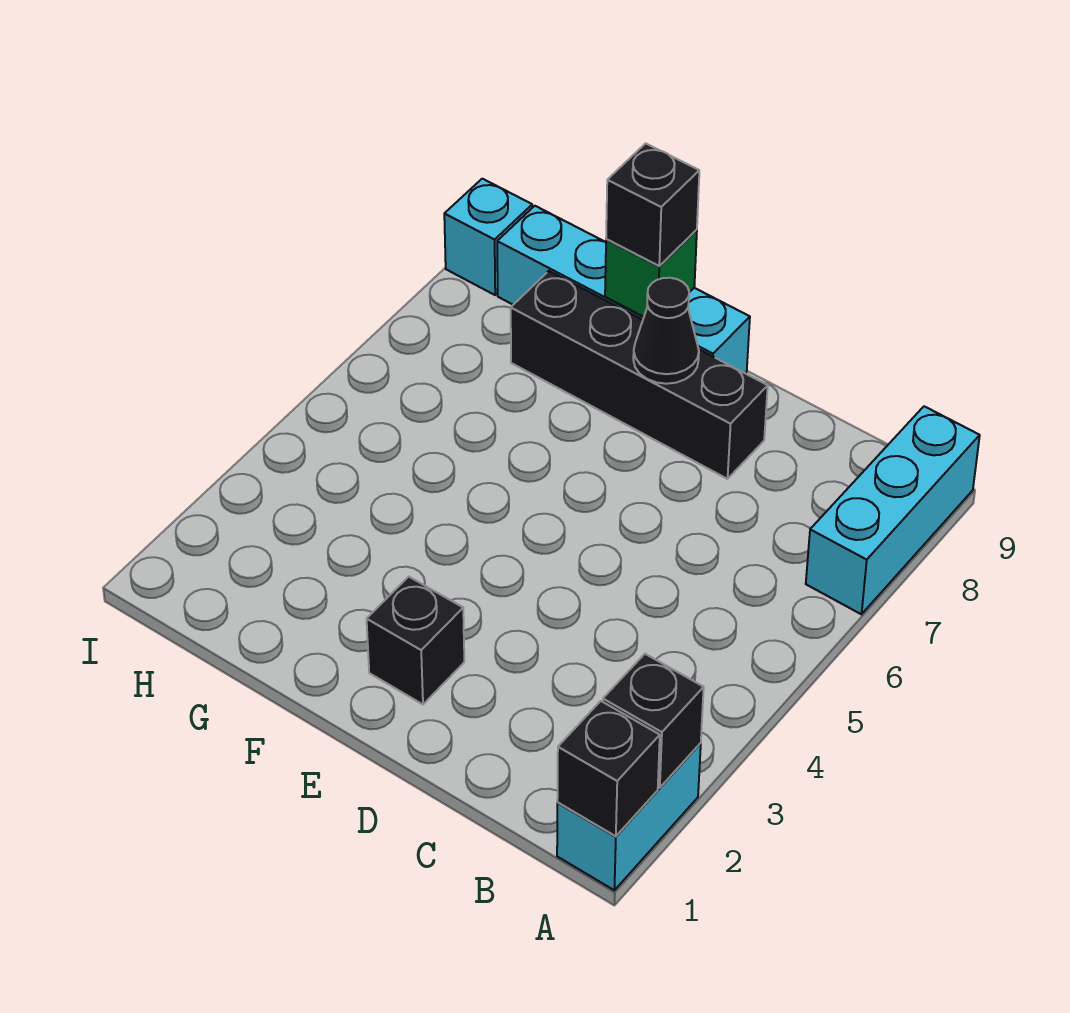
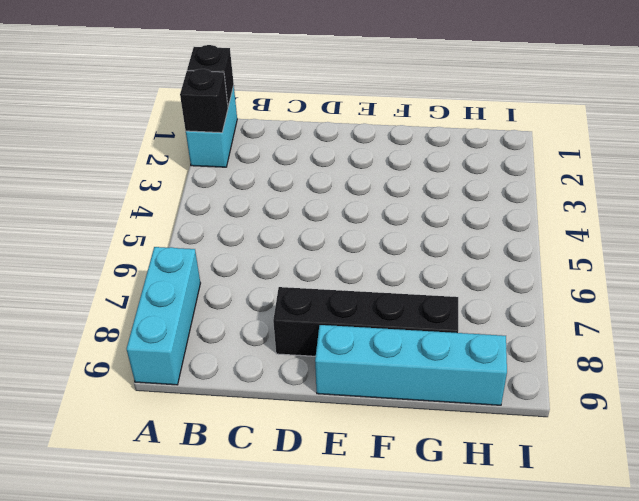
none -> black 1x1 brick [367,577,464,704]
none -> cyan 1x1 brick [444,179,532,295]

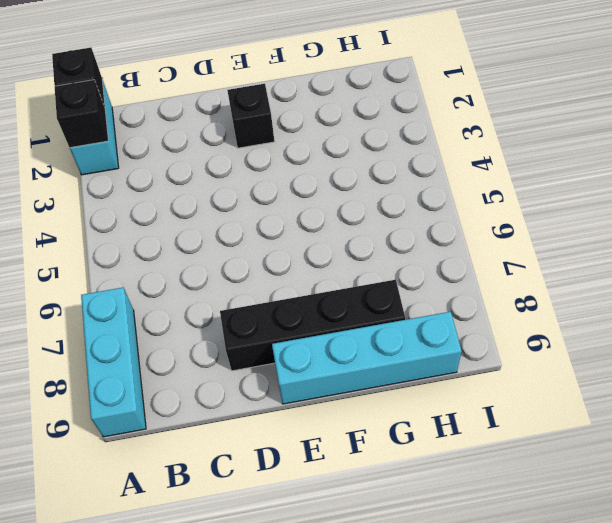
none -> cyan 1x1 brick [444,179,532,295]
none -> black 1x1 cone [633,278,699,384]

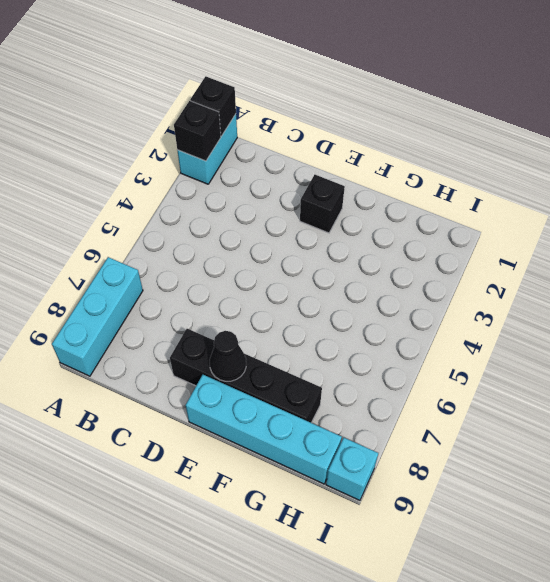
none -> green 1x1 brick [605,230,697,317]
none -> black 1x1 brick [606,143,699,266]

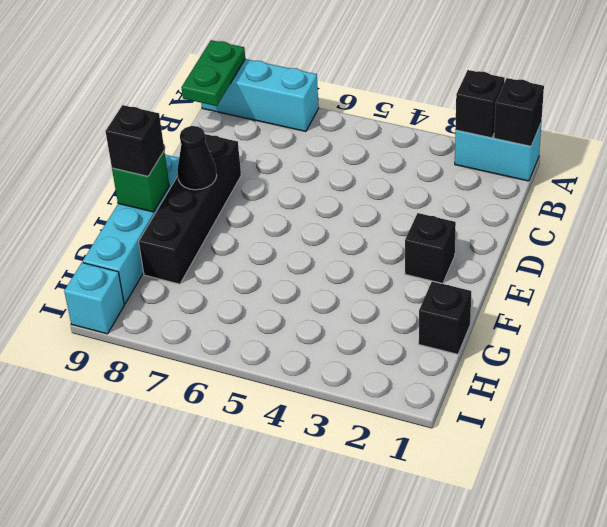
green 1x2 plate [181,40,245,106] -> none
black 1x1 brick [419,281,471,354] -> none

